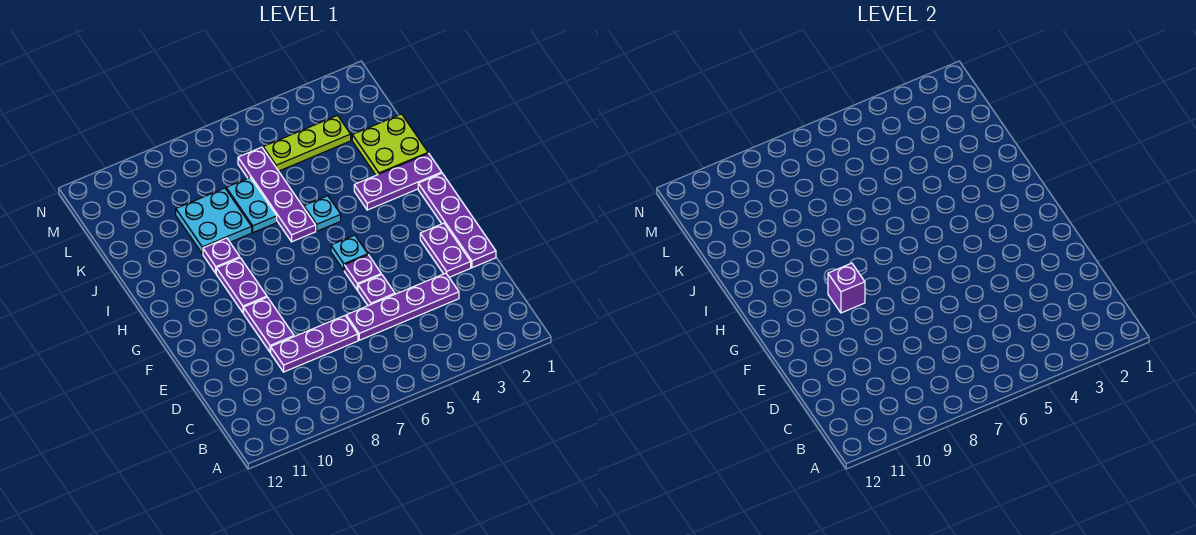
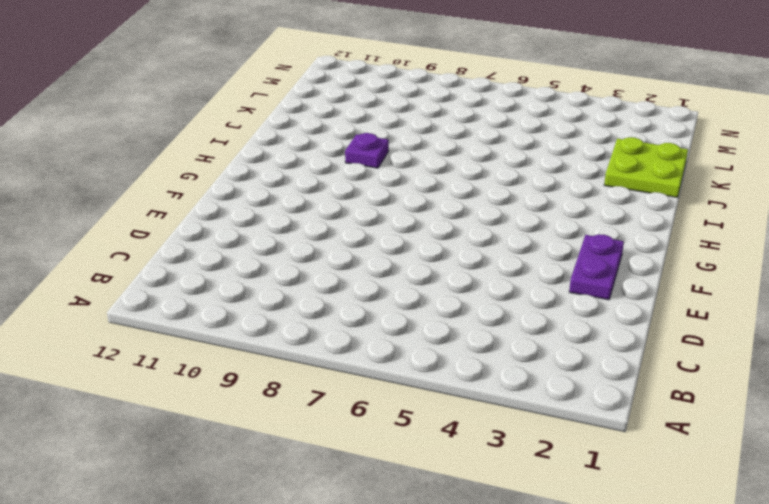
none -> purple 1x4 plate [346,273,459,340]
none -> purple 1x3 plate [271,316,358,372]
none -> purple 1x4 plate [418,173,496,268]

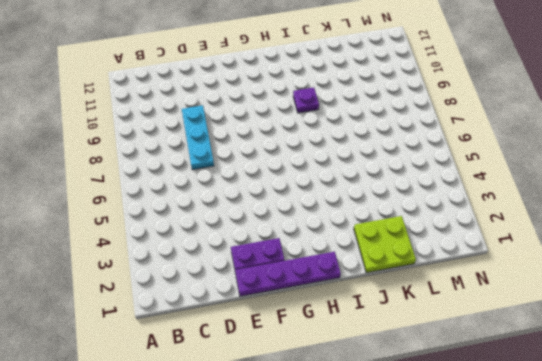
cyan 1x3 plate [182,105,214,170] -> purple 1x3 plate [271,316,358,372]
none -> purple 1x4 plate [346,273,459,340]
none -> purple 1x1 plate [358,275,395,306]
none -> purple 1x2 plate [244,297,294,352]

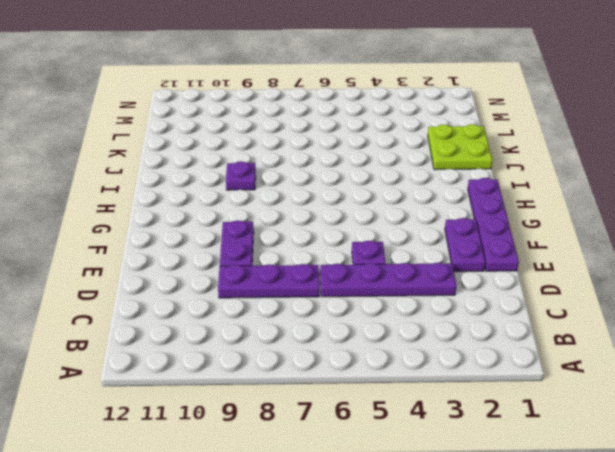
none -> purple 1x1 plate [344,255,381,290]
none -> cyan 1x1 plate [331,235,368,270]
none -> purple 1x2 plate [216,258,267,313]

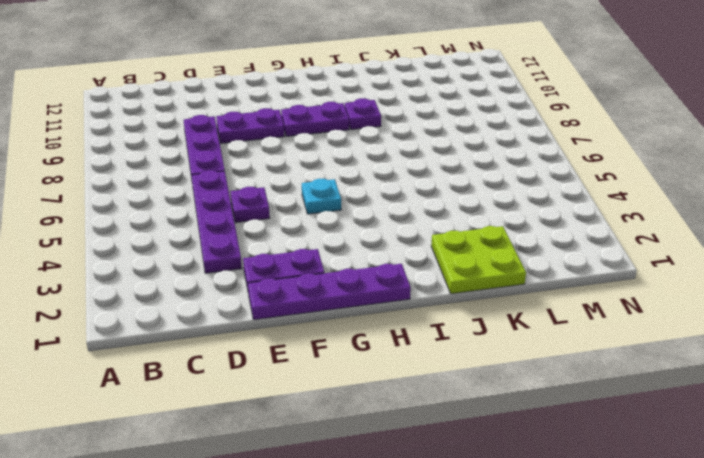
none -> purple 1x1 plate [344,255,381,290]
none -> purple 1x3 plate [354,153,442,210]
none -> cyan 1x1 plate [304,196,341,231]

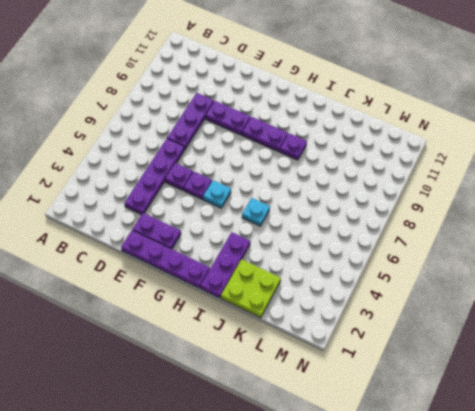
none -> purple 1x4 plate [238,147,316,242]
none -> cyan 1x2 plate [226,178,277,233]
none -> cyan 2x2 plate [176,188,252,254]

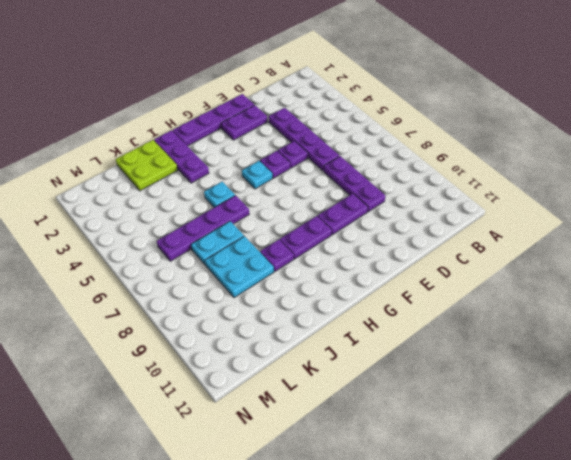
none -> lime 1x3 plate [263,116,351,171]
none -> purple 1x1 brick [828,263,865,313]

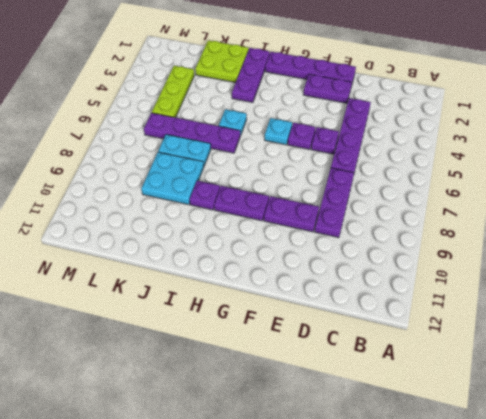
none -> purple 1x1 brick [828,263,865,313]

